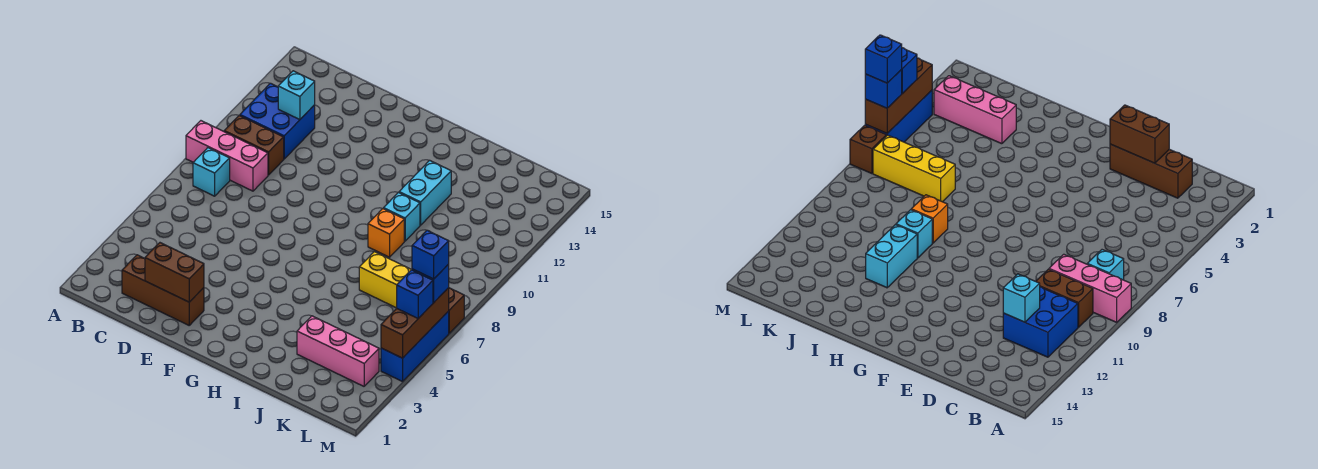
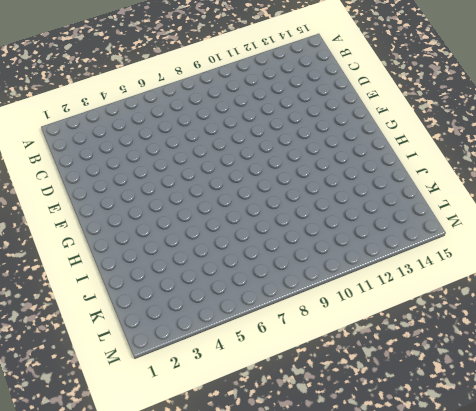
none -> pink 1x3 brick [186,121,268,191]
none -> cyan 1x1 brick [193,148,230,196]
none -> brown 1x2 brick [224,116,284,175]

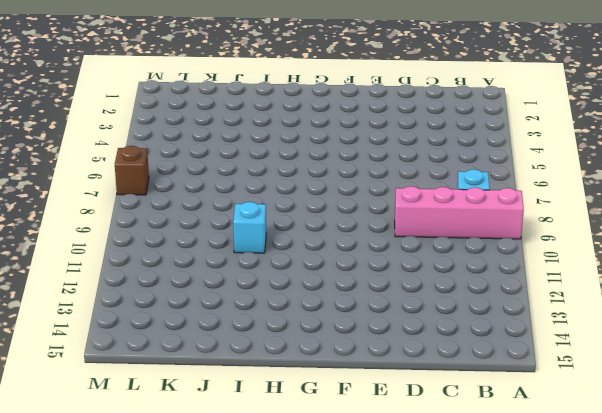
pink 1x4 brick [395,186,524,239] -> pink 1x3 brick [186,121,268,191]
none -> brown 1x2 brick [224,116,284,175]
none -> blue 2x2 brick [240,83,315,159]
none -> brown 1x3 brick [122,255,204,325]

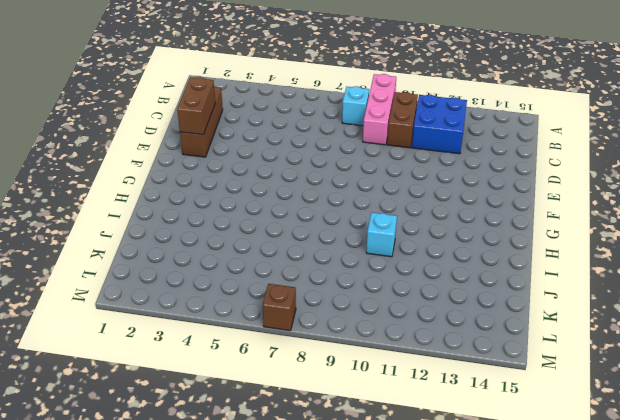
none -> orange 1x1 brick [368,209,404,257]
none -> cyan 1x2 brick [399,160,451,225]
none -> pink 1x3 brick [297,316,379,386]

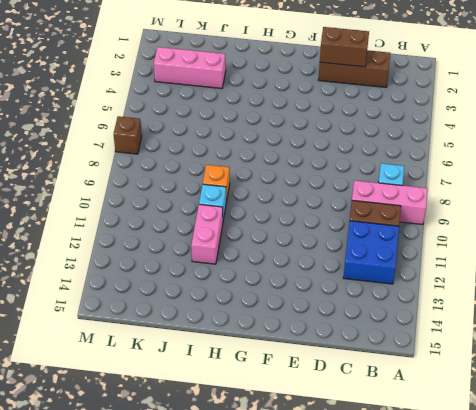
pink 1x2 brick [191,204,223,264] -> cyan 1x2 brick [399,160,451,225]
none -> yellow 1x3 brick [359,252,411,308]
none -> blue 1x3 brick [381,311,449,382]
none -> cyan 1x1 brick [278,71,315,120]

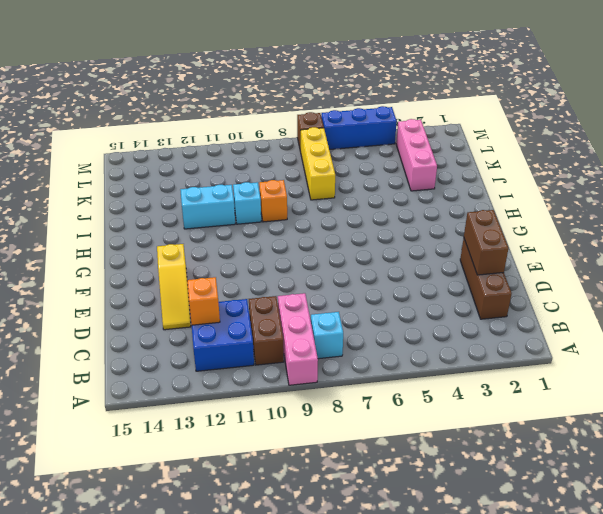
orange 1x1 brick [187,277,220,325] -> cyan 1x1 brick [278,71,315,120]
yellow 1x3 slope [157,244,191,330] -> none
none -> brown 1x3 brick [381,288,449,358]
none -> blue 1x1 brick [397,270,433,318]
none -> blue 1x1 brick [412,264,449,302]

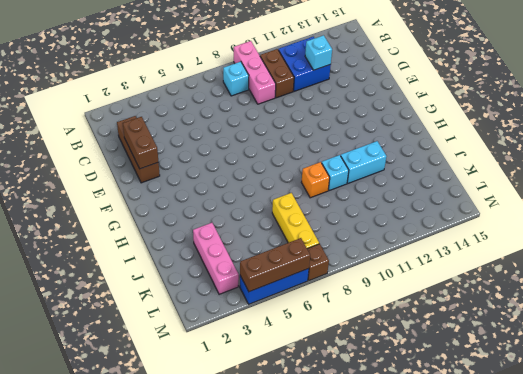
none -> blue 1x1 brick [397,270,433,318]
none -> blue 1x1 brick [412,264,449,302]
none -> blue 1x1 brick [412,230,449,279]

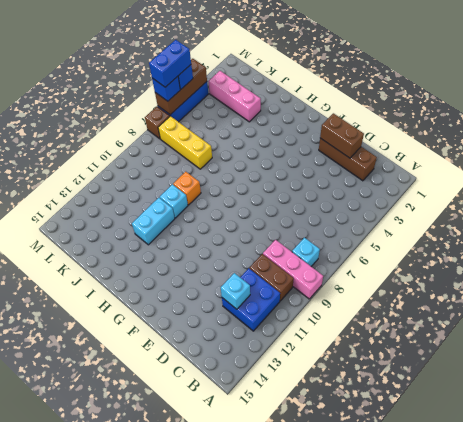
blue 1x2 brick [149,40,191,87] -> blue 1x1 brick [412,230,449,279]

